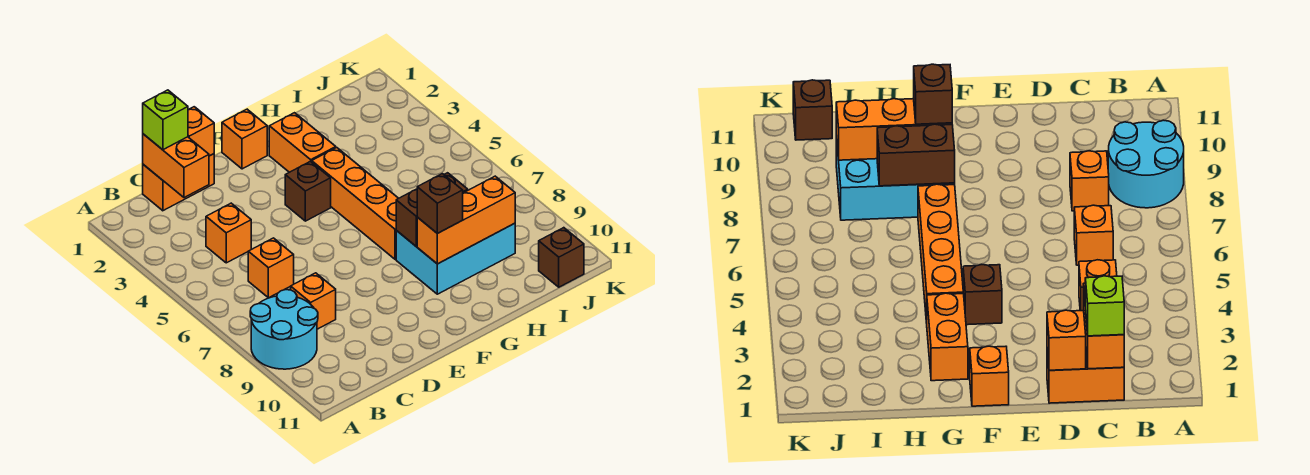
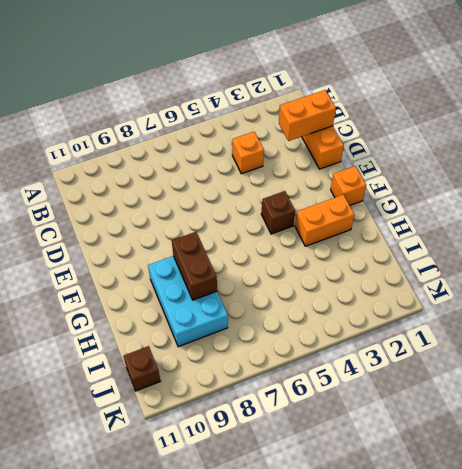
none -> cyan 2x2 round brick [250,290,318,369]
none -> orange 1x1 brick [248,238,294,298]
none -> orange 1x1 brick [291,273,336,329]

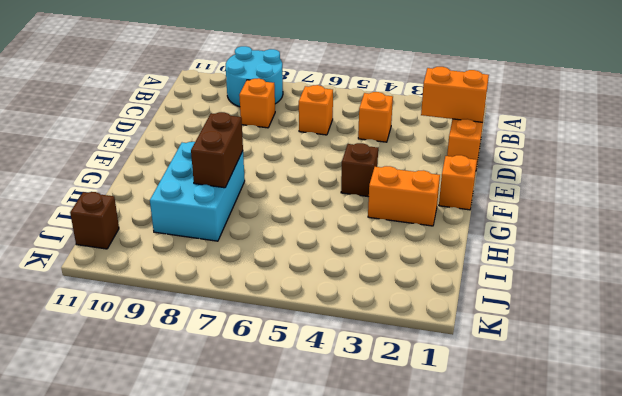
none -> orange 1x4 brick [312,148,398,259]
none -> orange 1x1 brick [188,107,214,156]
none -> orange 1x3 brick [417,176,515,264]

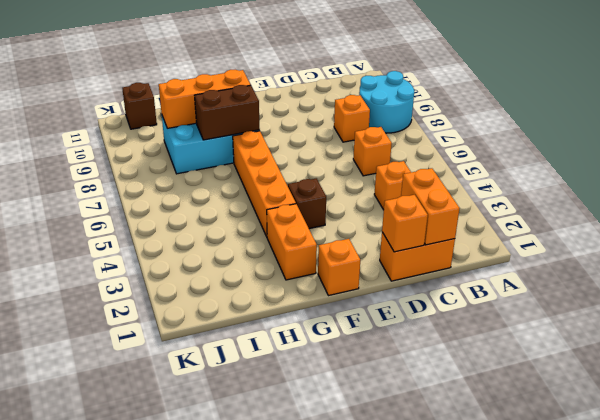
none -> lime 1x1 brick [143,90,188,150]
none -> brown 1x1 brick [417,174,463,233]

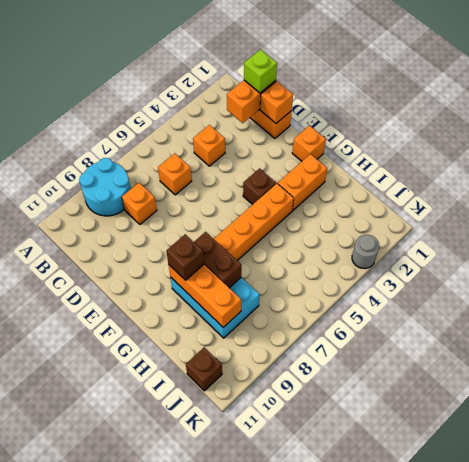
grey 1x1 round brick [352,235,379,269] -> none

